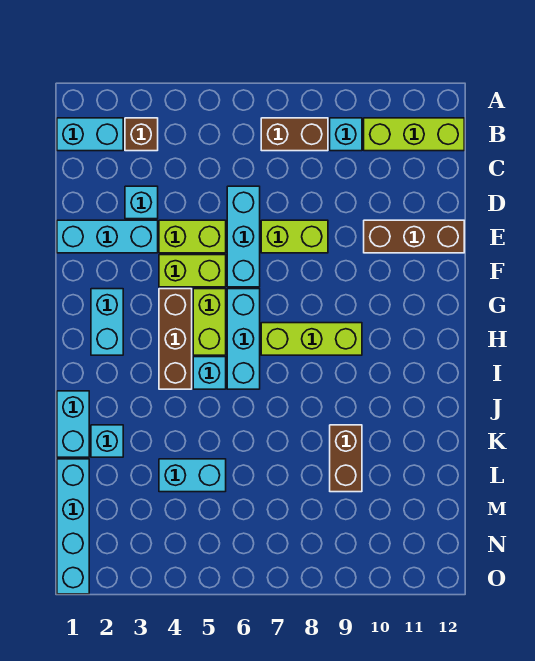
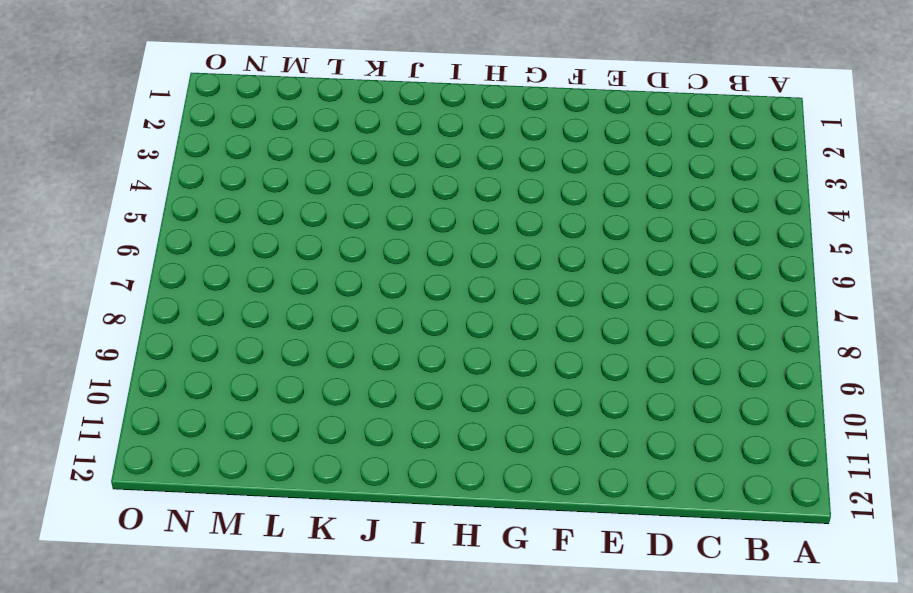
none -> cyan 1x2 brick [57,118,123,151]
none -> brown 1x1 brick [125,118,158,151]
none -> brown 1x2 brick [261,118,328,151]

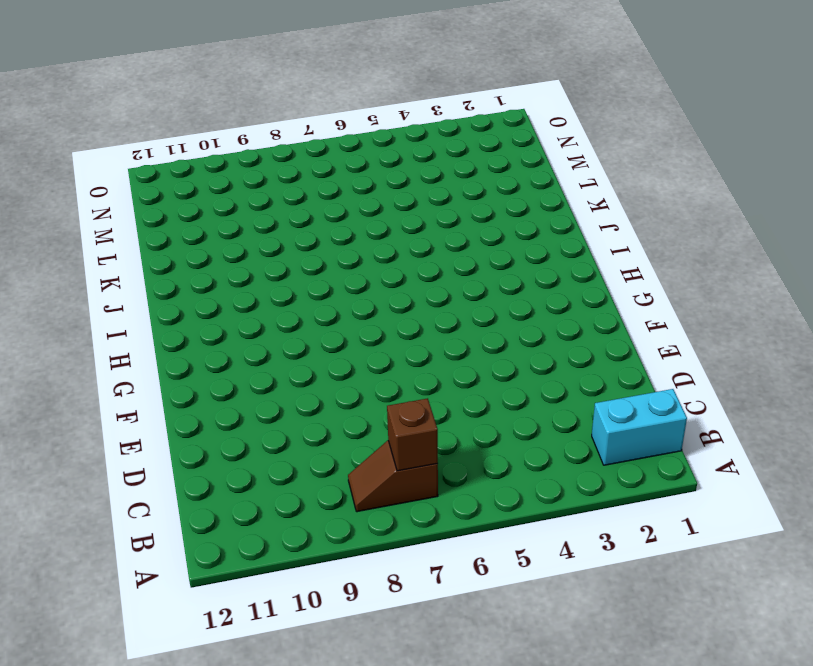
brown 1x2 slope [348,441,438,512] -> brown 1x2 brick [261,118,328,151]
brown 1x1 brick [387,398,438,471] -> brown 1x1 brick moved to [125,118,158,151]
none -> cyan 1x1 brick [330,118,362,151]
none -> lime 1x3 brick [364,118,464,151]
none -> cyan 1x1 brick [125,186,158,219]

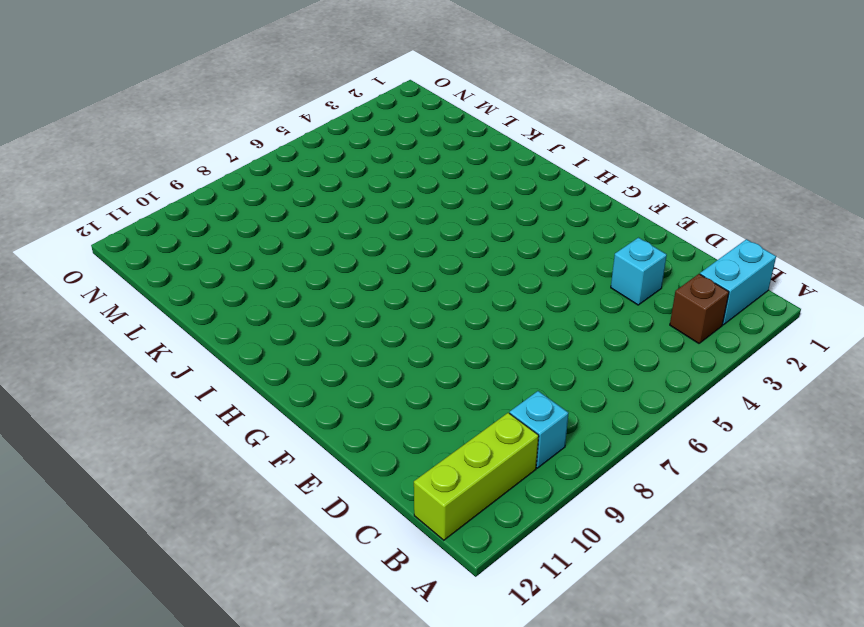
none -> brown 1x2 brick [261,118,328,151]
none -> cyan 1x3 brick [227,186,260,287]
none -> cyan 1x3 brick [57,220,158,253]

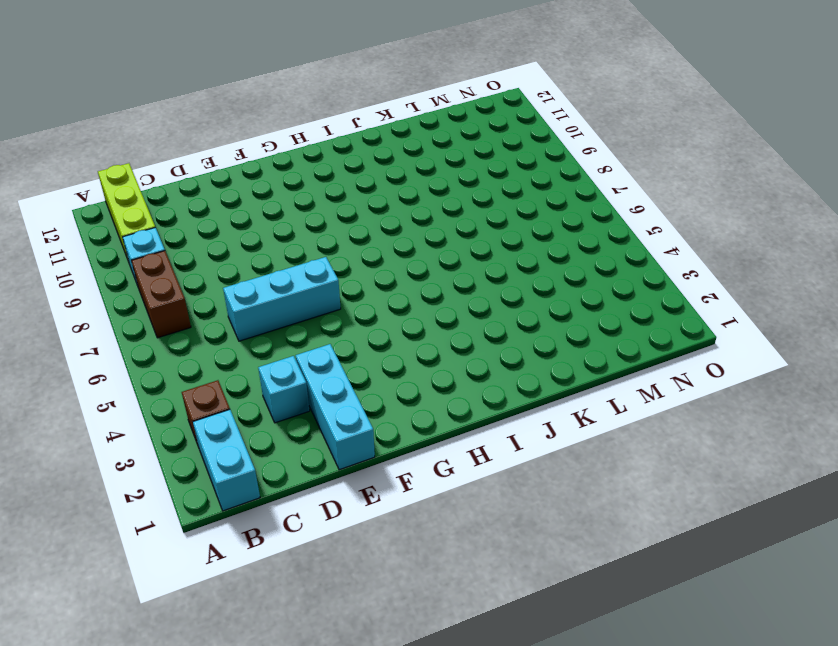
none -> lime 1x2 brick [159,220,226,253]
none -> lime 1x2 brick [261,220,328,253]
none -> brown 1x3 brick [364,220,464,253]

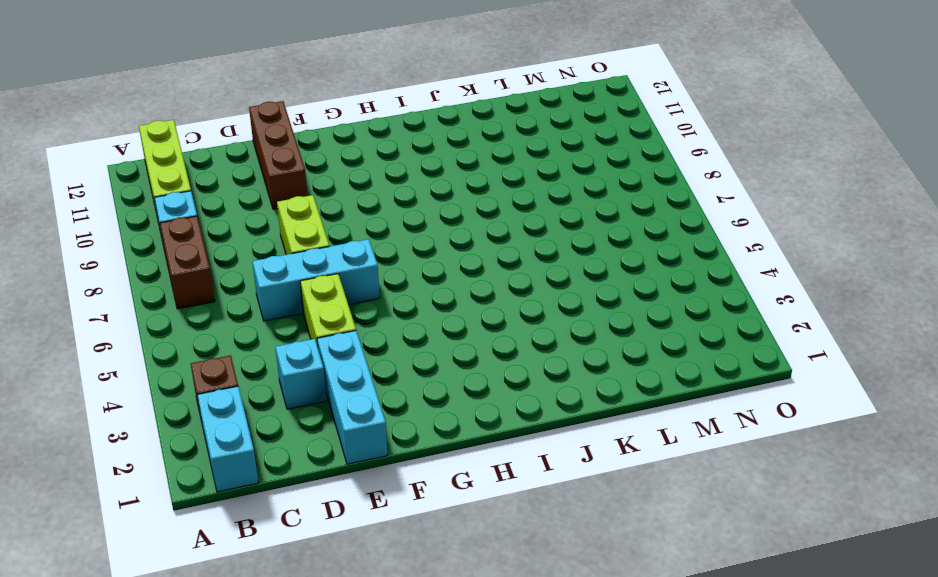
none -> lime 1x2 brick [159,255,226,287]
none -> cyan 1x2 brick [91,289,123,355]
none -> brown 1x3 brick [159,289,192,389]

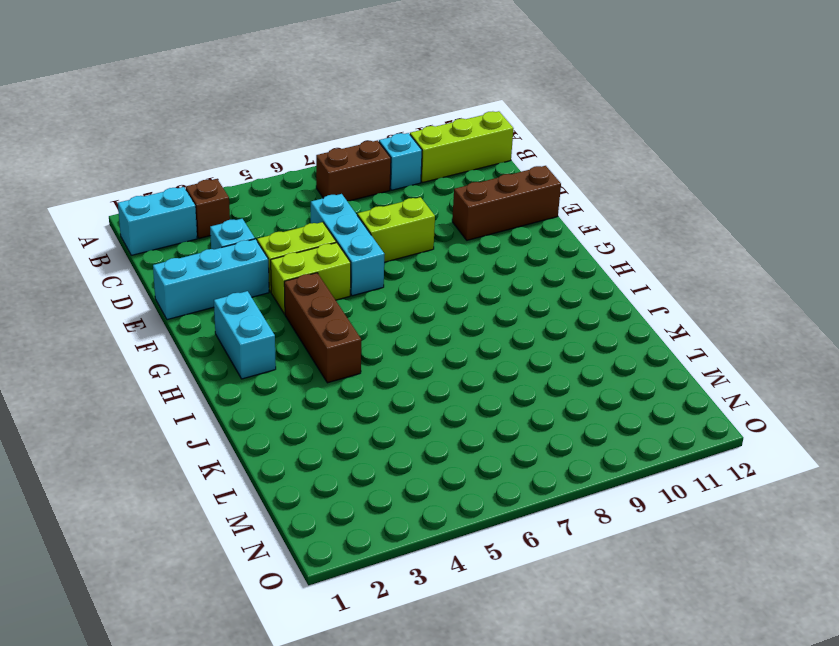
none -> lime 1x2 brick [193,289,226,355]
none -> cyan 1x3 brick [227,289,260,389]
none -> lime 1x3 brick [261,323,362,355]

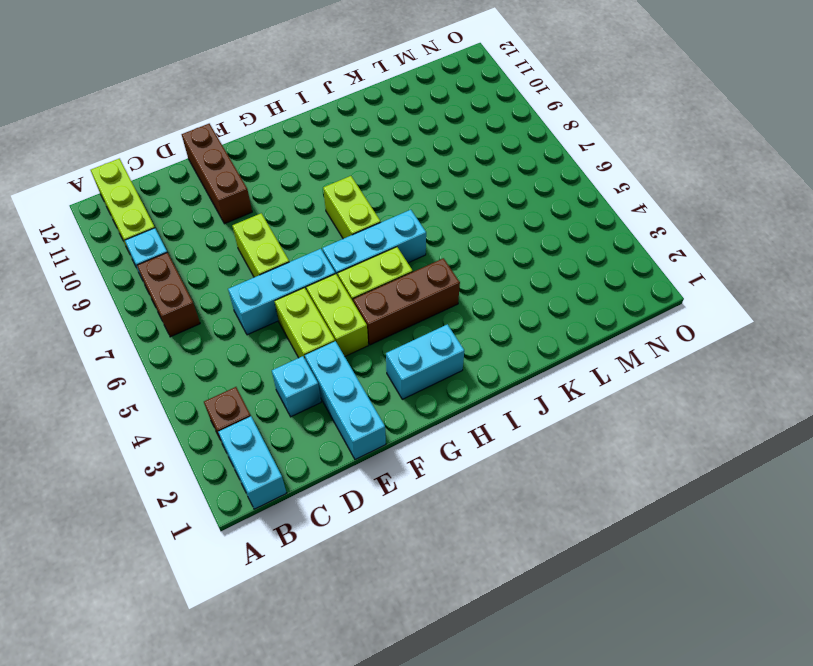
lime 1x2 brick [323,176,381,239] -> lime 1x3 brick [261,323,362,355]
none -> cyan 1x1 brick [193,357,226,389]
none -> cyan 1x2 brick [57,391,89,457]
none -> cyan 1x1 brick [91,425,123,457]

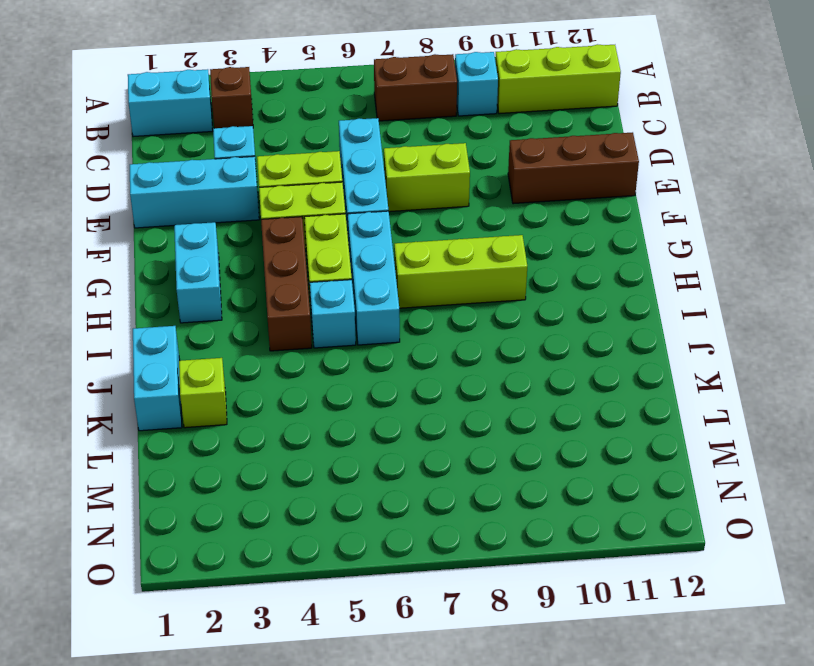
lime 1x1 brick [179,358,227,428] -> cyan 1x1 brick [91,425,123,457]
none -> brown 1x2 brick [330,425,362,492]
none -> cyan 1x4 brick [57,459,89,594]
none -> cyan 1x2 brick [159,459,226,492]

